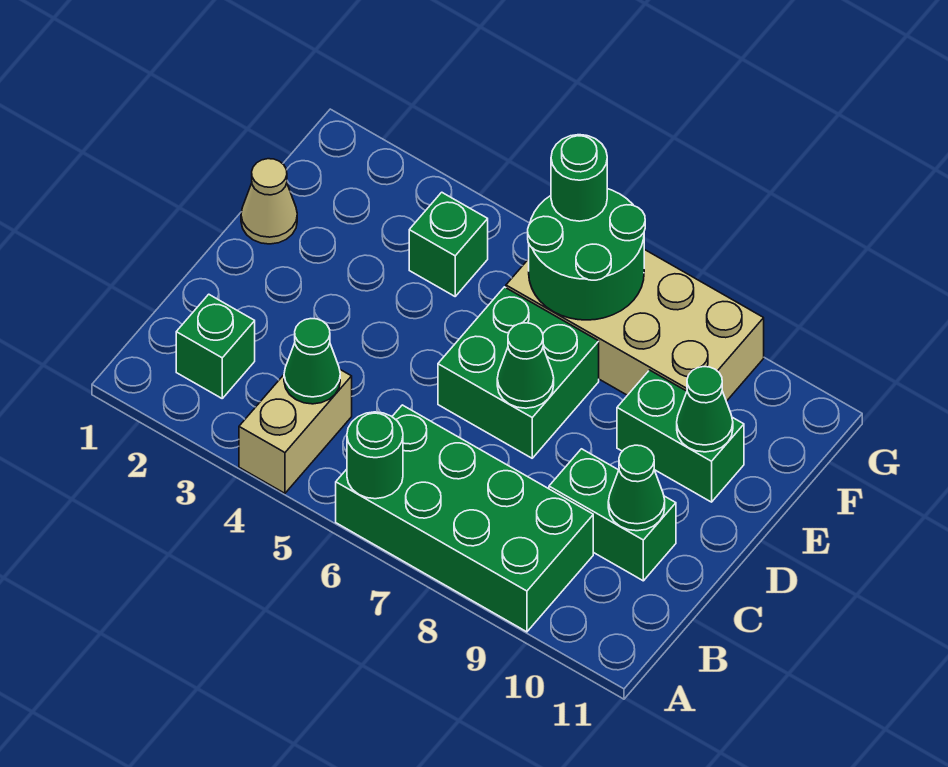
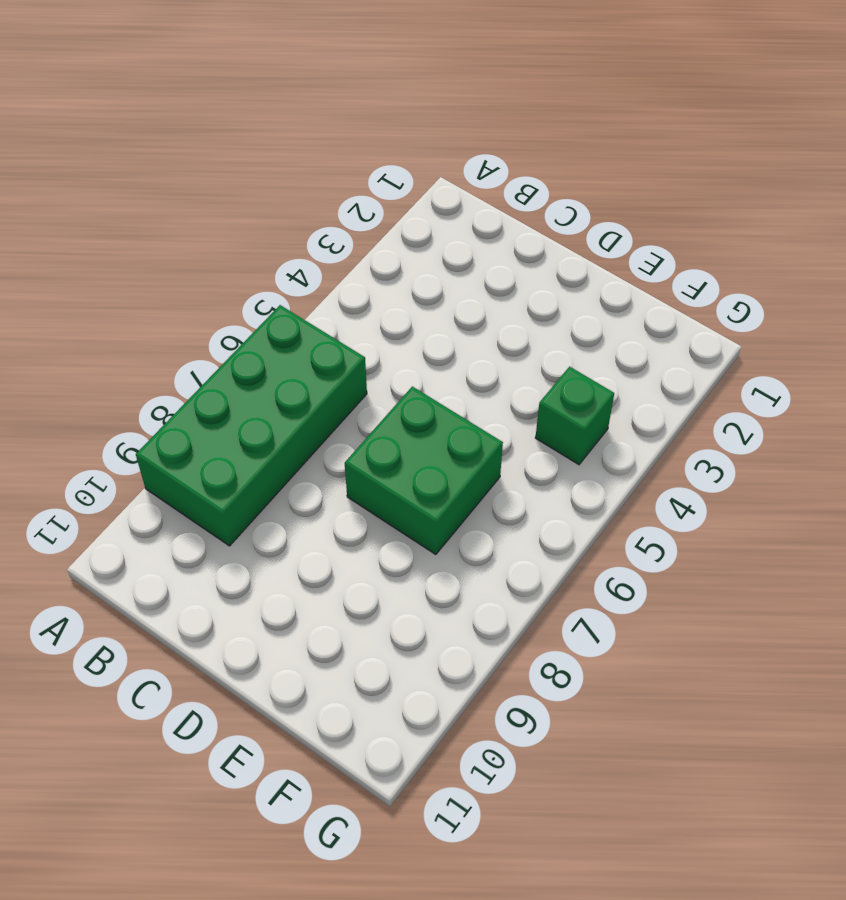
none -> tan 1x2 brick [239,370,352,493]
none -> green 1x1 brick [176,294,255,398]
none -> green 1x2 brick [549,449,676,581]

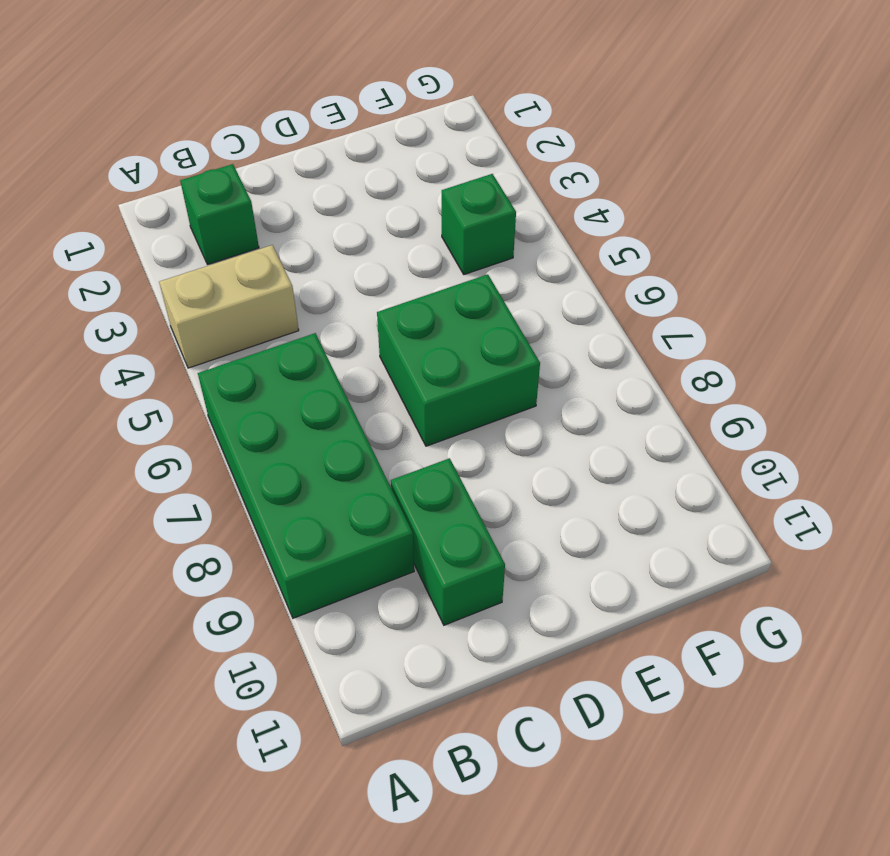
none -> tan 1x1 cone [241,159,297,244]
none -> green 1x2 brick [617,370,744,502]
none -> tan 2x4 brick [506,249,764,401]

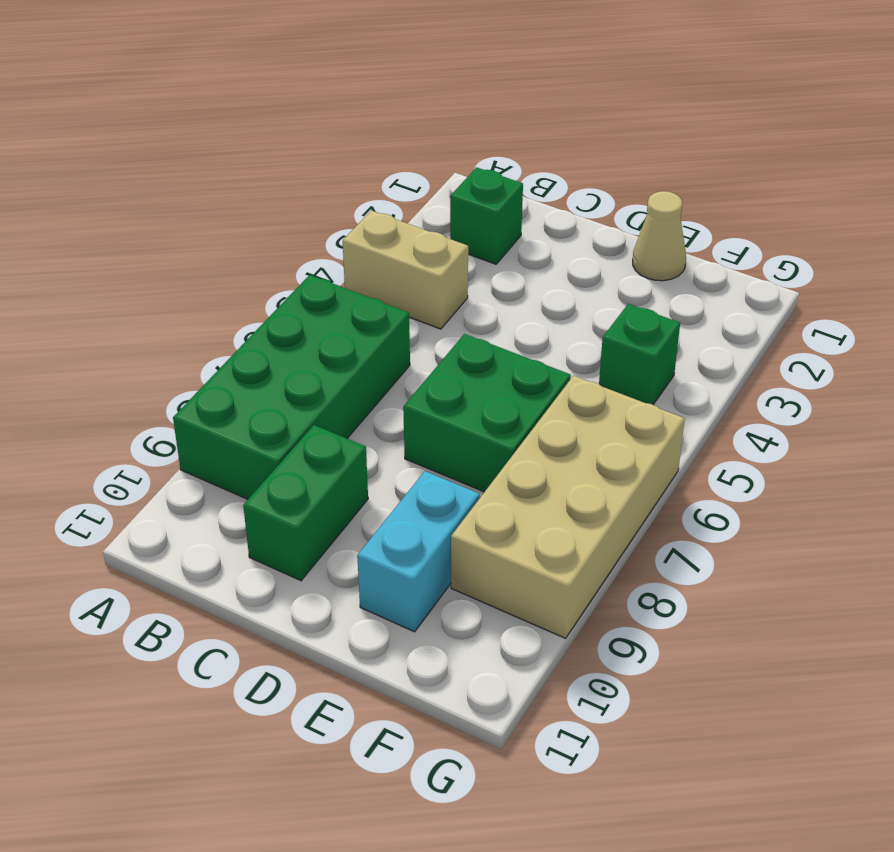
cyan 1x2 brick [357,471,480,632] -> green 1x2 brick [617,370,744,502]
none -> green 1x1 round brick [347,412,403,499]
none -> green 1x1 cone [284,319,340,404]
none -> green 1x1 cone [608,445,665,531]

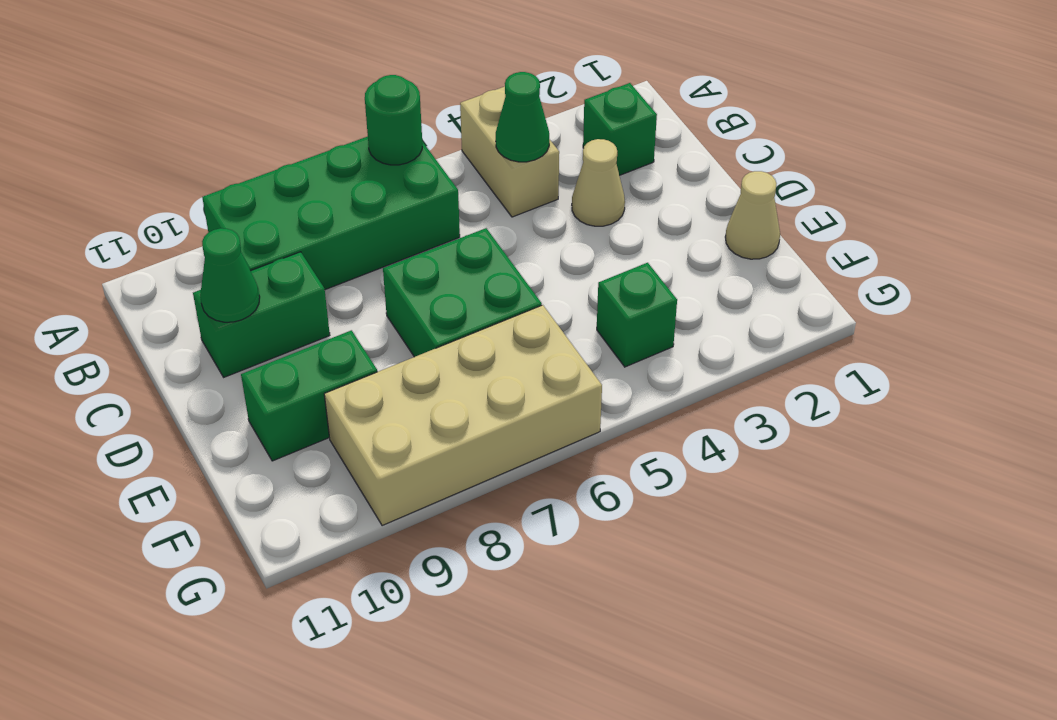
tan 1x1 cone [572,139,625,226] -> none
none -> green 1x1 cone [497,323,554,408]
none -> green 1x1 cone [677,367,733,452]
none -> green 2x2 round brick [528,189,645,320]

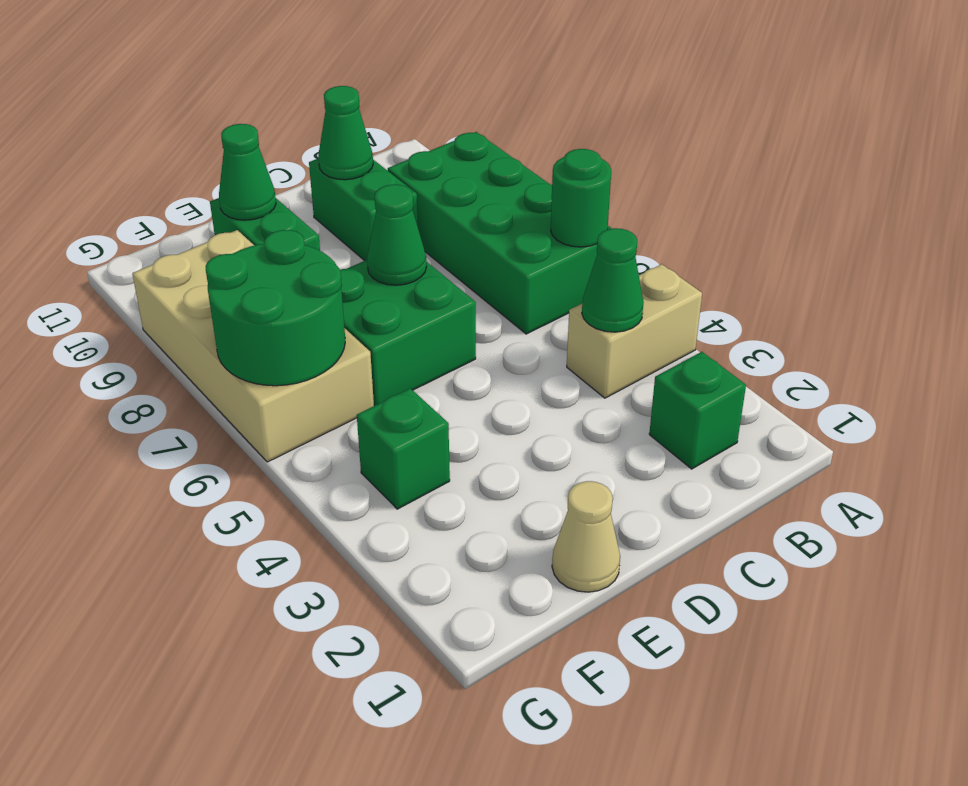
none -> green 1x1 round brick [551,135,607,221]

